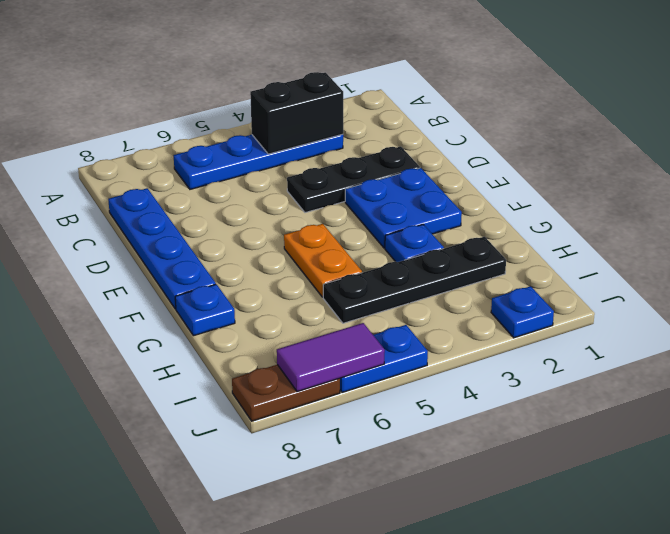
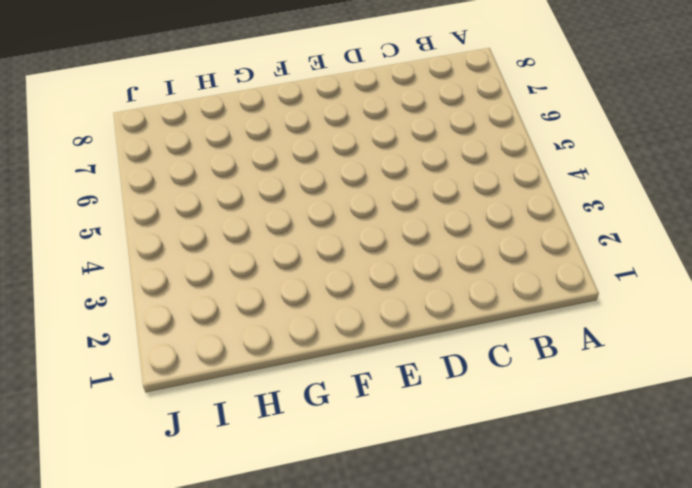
none -> blue 1x4 plate [174,134,343,189]
none -> blue 1x4 plate [108,188,216,309]
none -> black 1x3 plate [287,147,420,213]

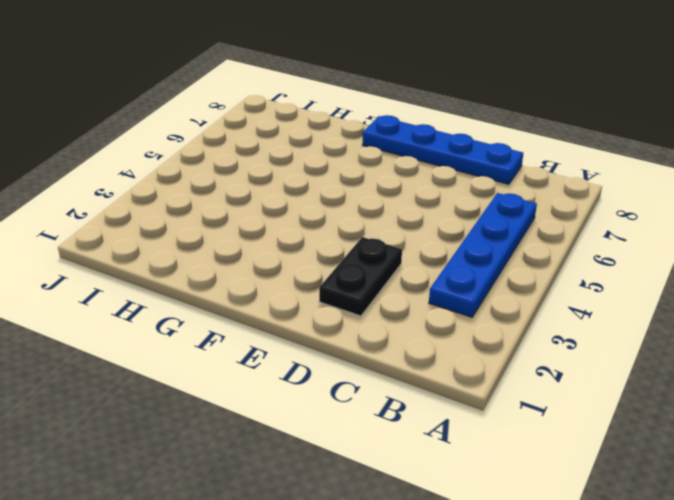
black 1x2 plate [319,237,402,316] -> black 1x3 plate [287,147,420,213]
none -> blue 2x2 plate [345,168,462,248]
none -> orange 1x2 plate [284,224,362,297]
none -> blue 1x1 plate [385,224,444,262]

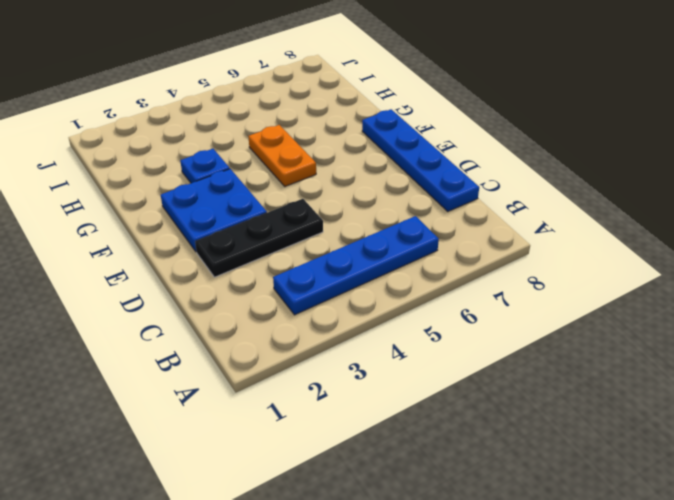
none -> blue 1x1 plate [175,284,235,336]
none -> black 1x4 plate [323,237,506,323]
none -> blue 1x1 plate [491,286,554,338]

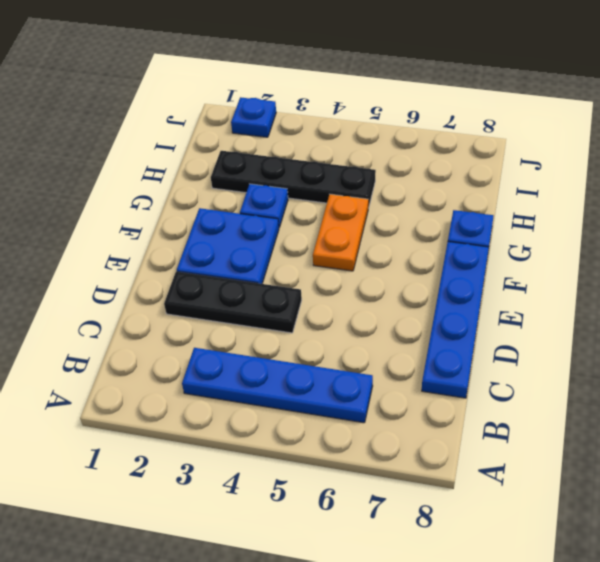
none -> blue 1x2 plate [340,325,428,392]
none -> brown 1x2 plate [232,365,340,421]
none -> black 1x2 brick [250,72,343,154]

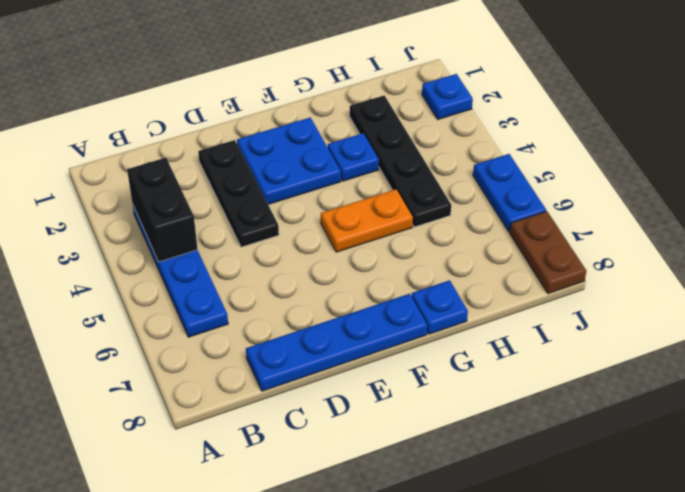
none -> purple 1x2 tile [277,323,385,392]

